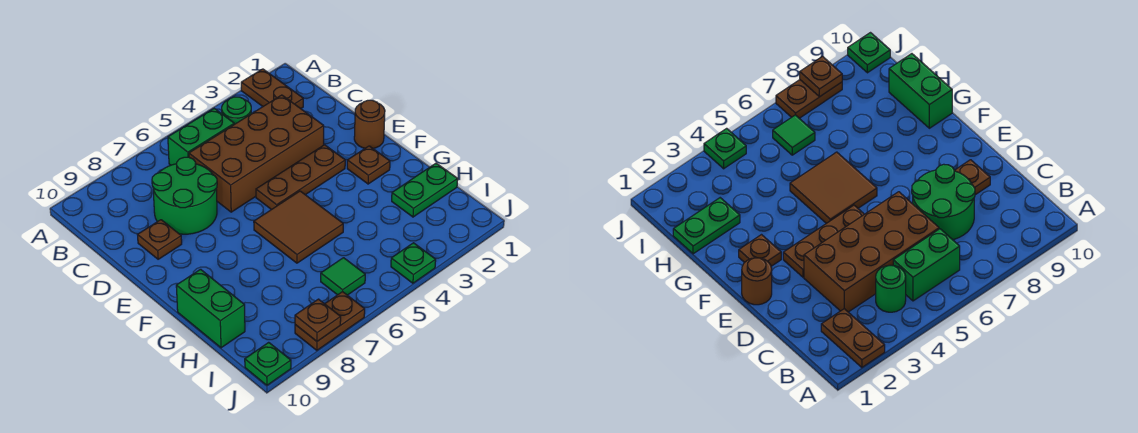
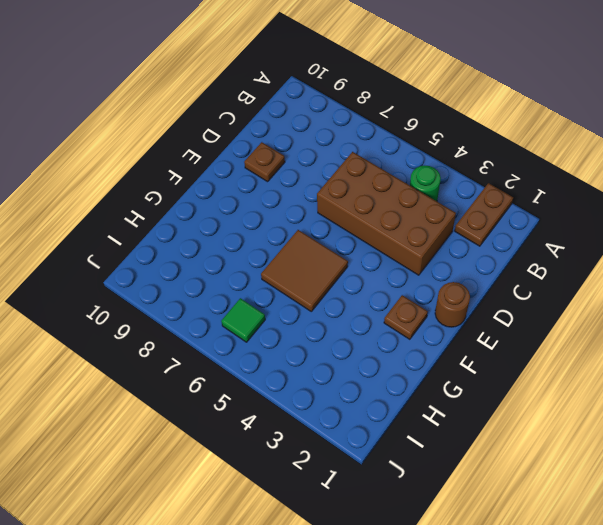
none -> green 1x2 brick [168,108,234,165]
none -> green 2x2 round brick [152,157,217,234]
none -> brown 1x3 plate [256,145,345,210]

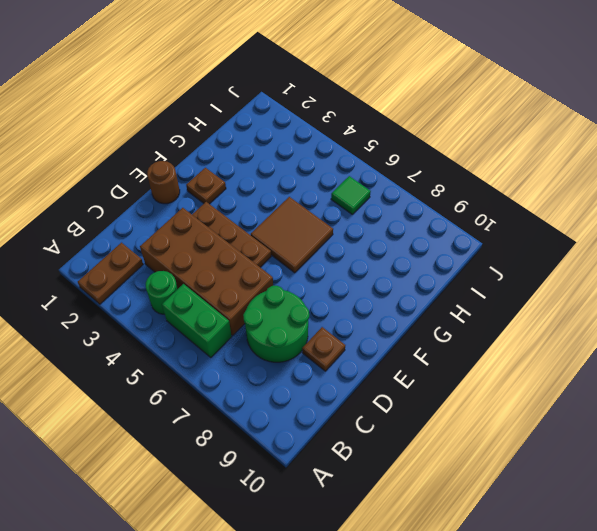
none -> green 1x2 brick [176,269,245,348]
none -> green 1x2 plate [392,163,458,217]
none -> green 1x1 plate [391,243,436,283]

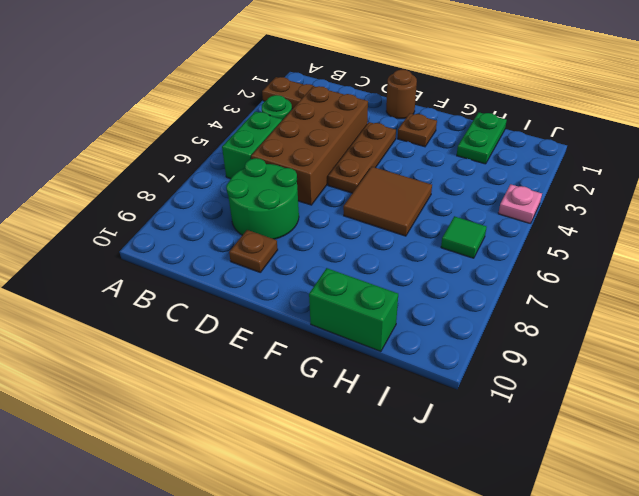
pink 1x1 plate [498,184,542,224] -> green 1x1 plate [391,243,436,283]
none -> brown 1x2 plate [295,292,365,350]
none -> green 1x1 plate [245,342,291,385]
none -> brown 1x1 plate [295,299,341,341]

